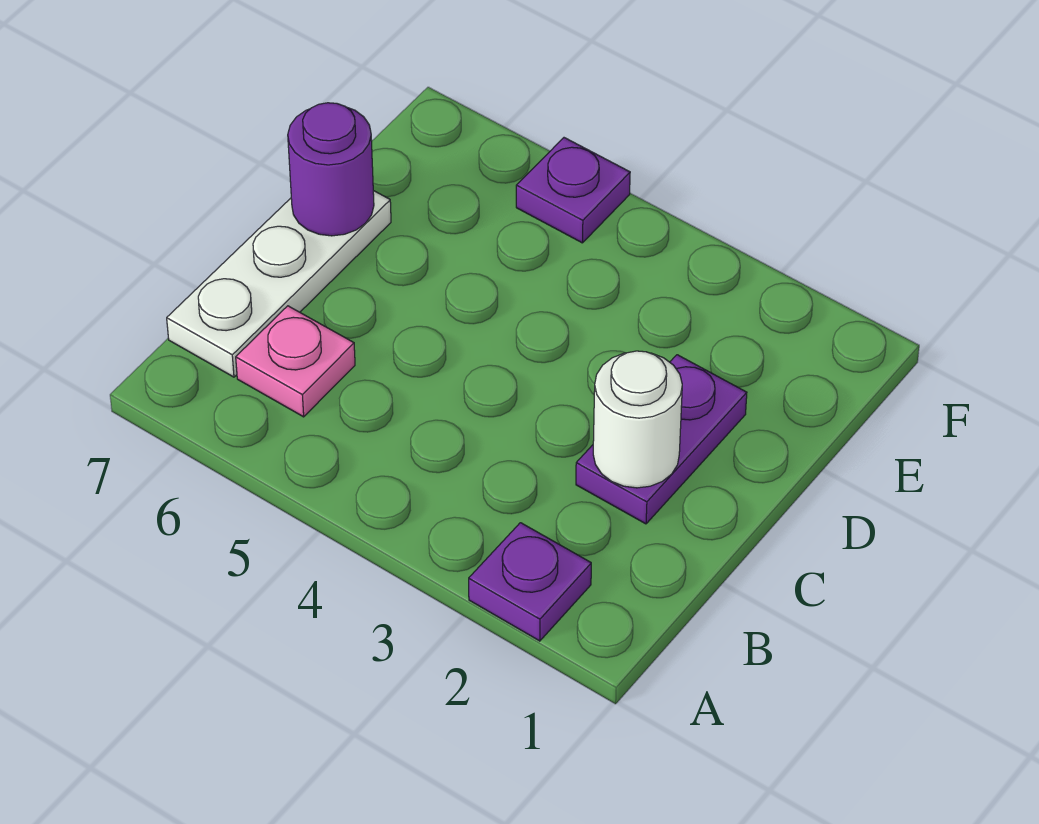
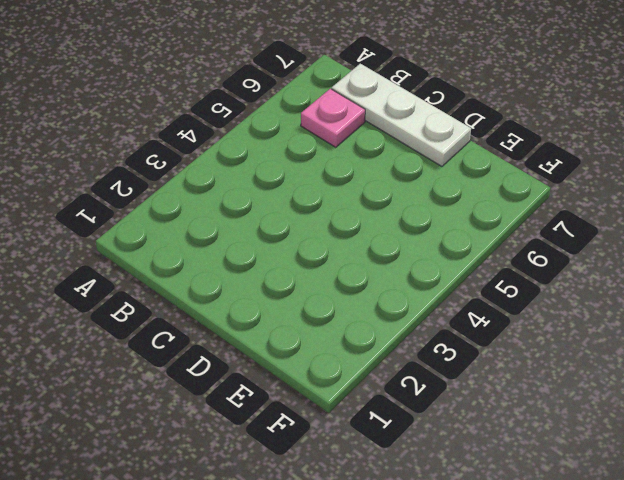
none -> purple 1x1 plate [469,523,591,641]
none -> purple 1x2 plate [576,355,747,524]

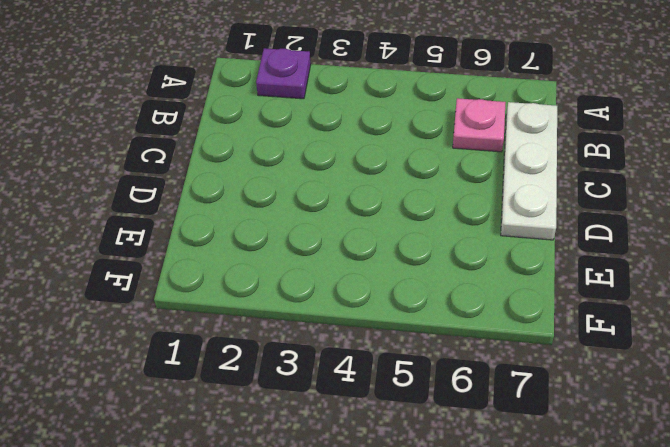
none -> purple 1x2 plate [576,355,747,524]
none -> purple 1x1 plate [516,138,630,243]

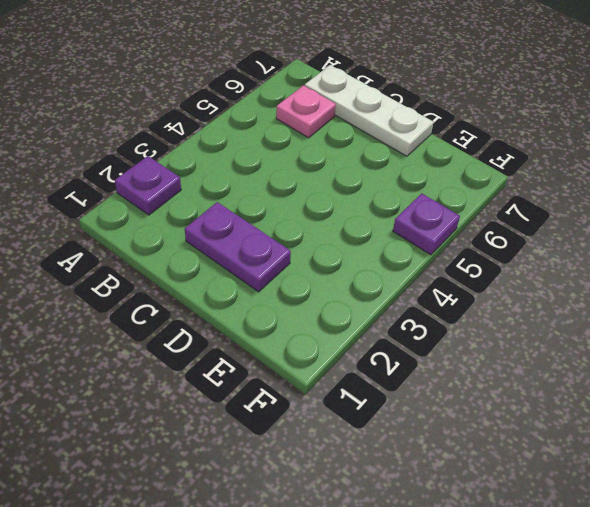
none -> white 1x1 round brick [593,351,682,488]
none -> purple 1x1 round brick [288,103,374,236]

